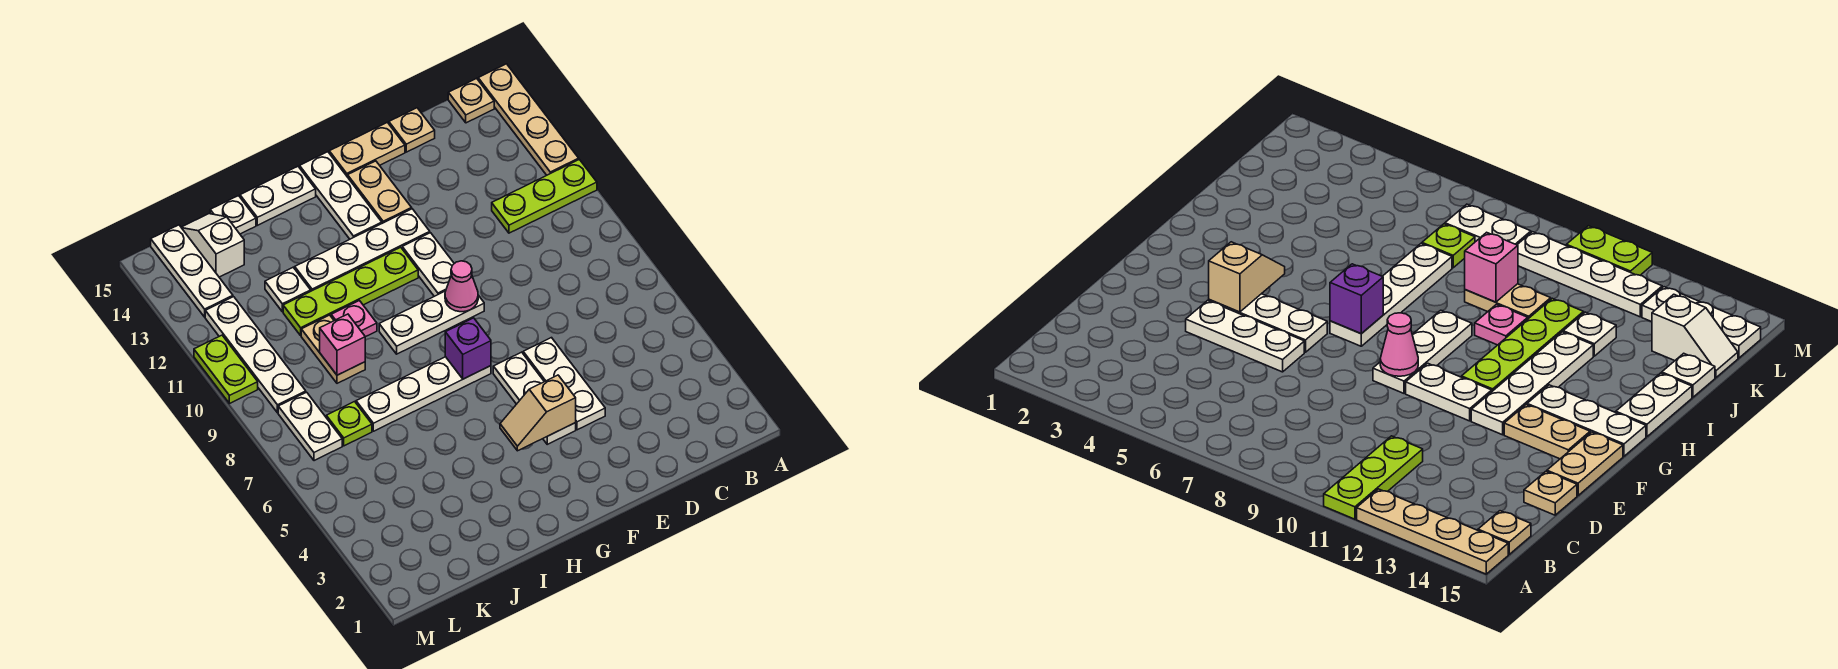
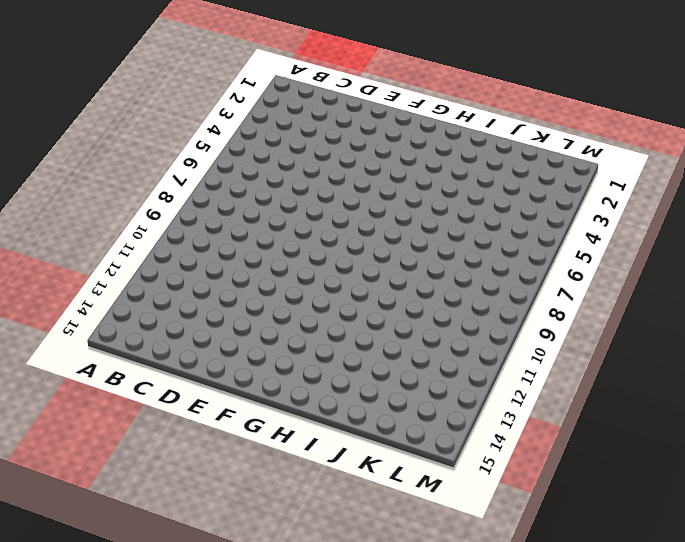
none -> lime 1x3 plate [492,160,597,233]
none -> tan 1x4 plate [478,64,579,175]
none -> tan 1x1 plate [448,78,494,123]

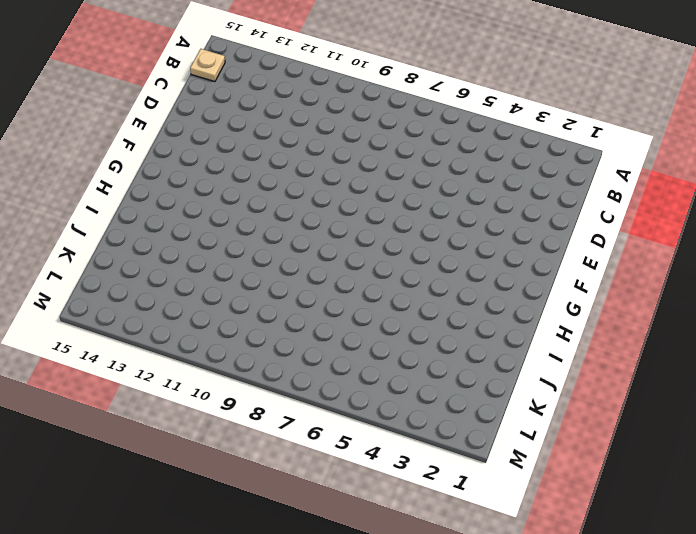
none -> lime 1x3 plate [492,160,597,233]
none -> tan 1x4 plate [478,64,579,175]
none -> tan 1x1 plate [389,108,435,152]

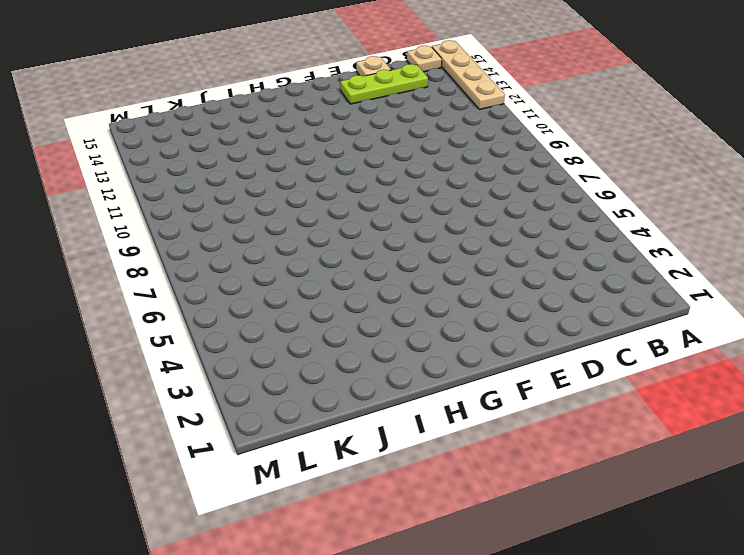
lime 1x3 plate [340,64,428,104] -> lime 1x3 plate moved to [492,160,597,233]
none -> white 1x3 plate [523,338,605,430]
none -> tan 1x2 plate [329,122,405,177]
none -> white 1x3 plate [493,352,576,444]

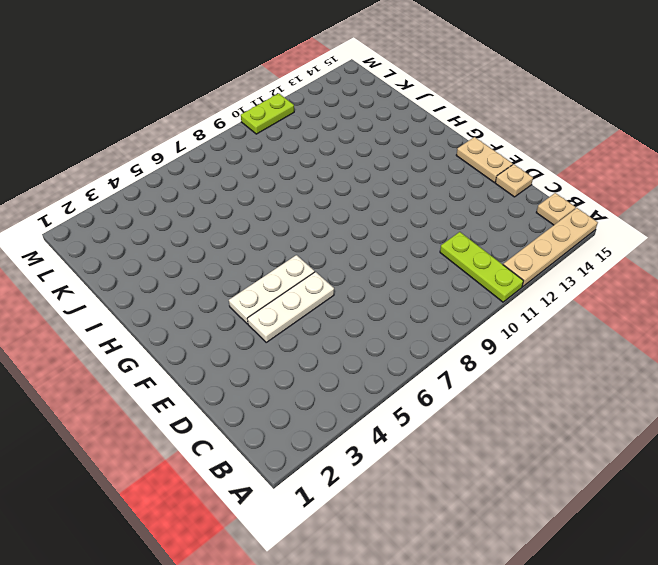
none -> white 1x3 plate [379,291,484,354]
none -> white 1x2 plate [402,233,454,296]
none -> white 1x4 plate [295,209,430,291]

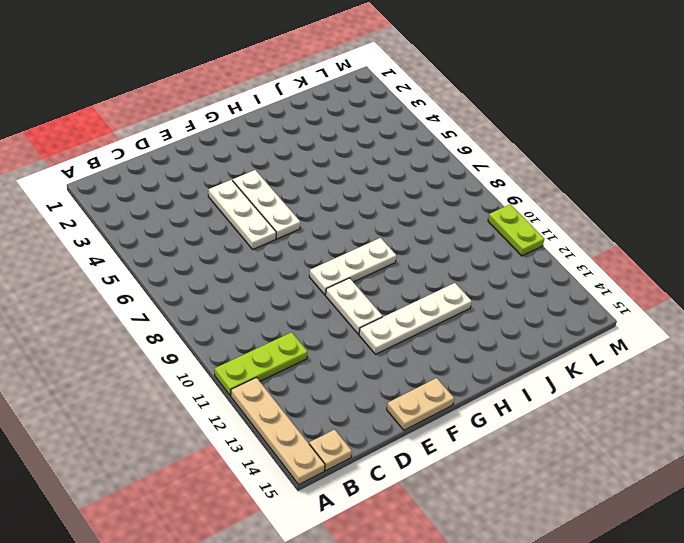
none -> tan 1x1 plate [389,108,435,152]
none -> tan 1x2 plate [348,161,412,223]
none -> white 1x4 plate [356,357,491,431]

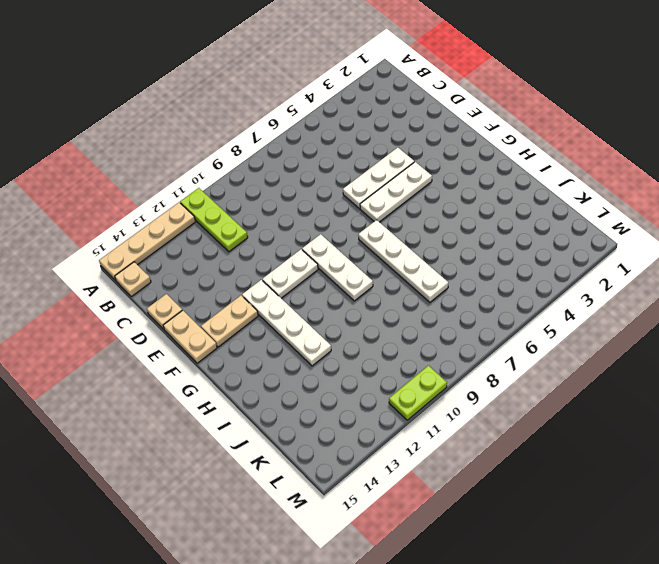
none -> lime 1x4 plate [283,247,418,335]
none -> white 1x3 plate [300,152,382,239]
none -> white 1x2 plate [240,167,316,225]

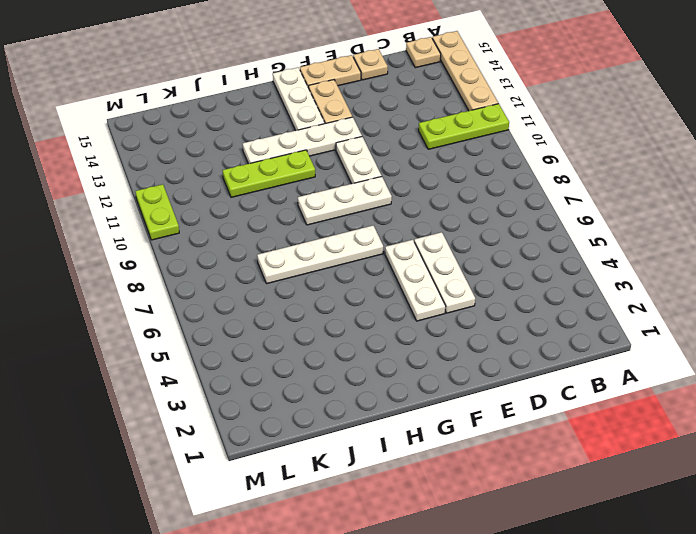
lime 1x3 plate [223,150,315,197] -> lime 1x4 plate [283,247,418,335]
none -> white 1x2 plate [240,167,316,225]
none -> pink 1x1 plate [331,301,377,337]
none -> tan 1x2 plate [301,315,365,383]

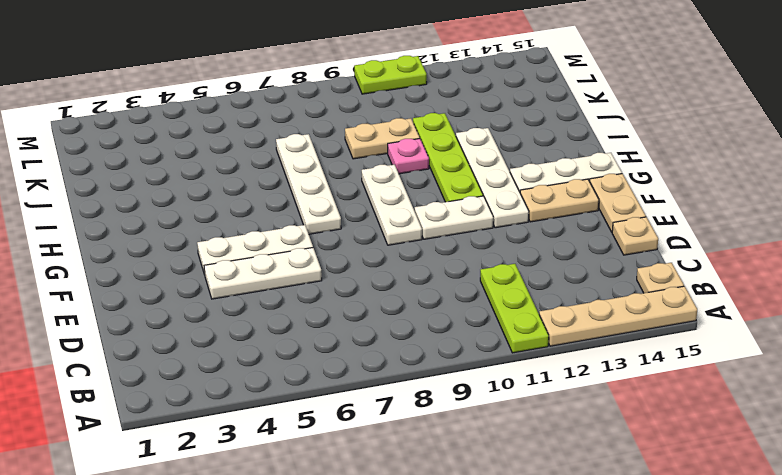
none -> white 1x2 plate [240,167,316,225]
none -> white 1x1 plate [265,268,311,312]
none -> white 1x1 plate [210,196,256,234]

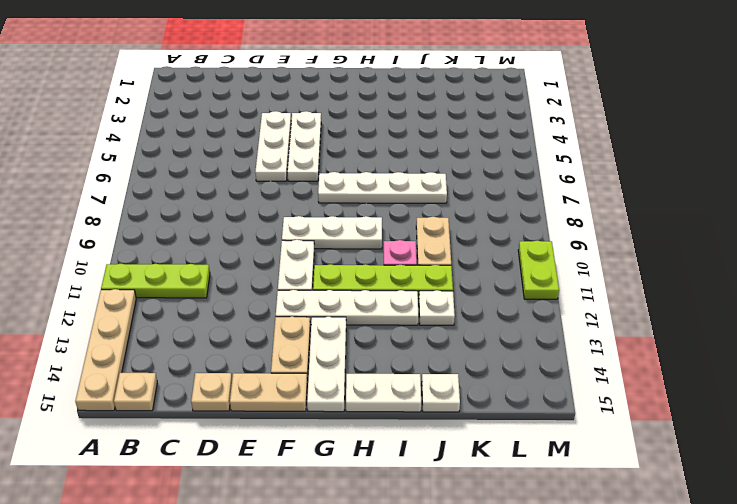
none -> lime 1x1 plate [326,402,372,446]
none -> white 1x2 slope [181,214,244,277]
none -> white 1x2 plate [278,392,342,461]

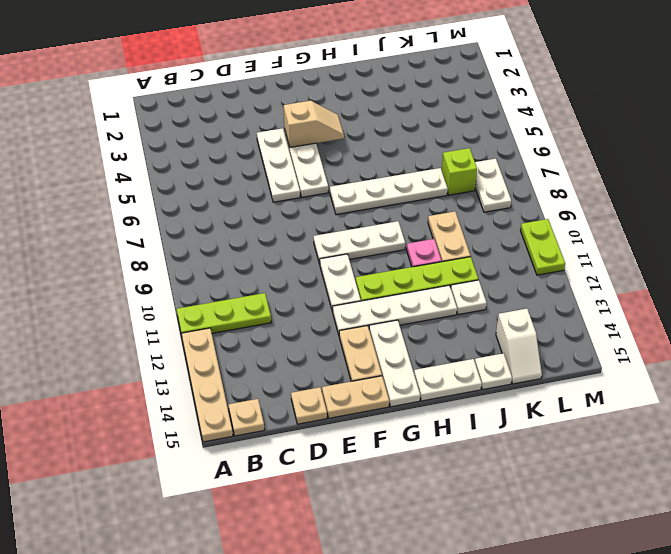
lime 1x1 brick [442,148,477,195] -> lime 1x1 plate [326,402,372,446]
none -> white 1x4 plate [205,297,306,413]
none -> white 1x3 plate [151,225,233,317]
none -> pink 1x1 cone [445,261,478,312]

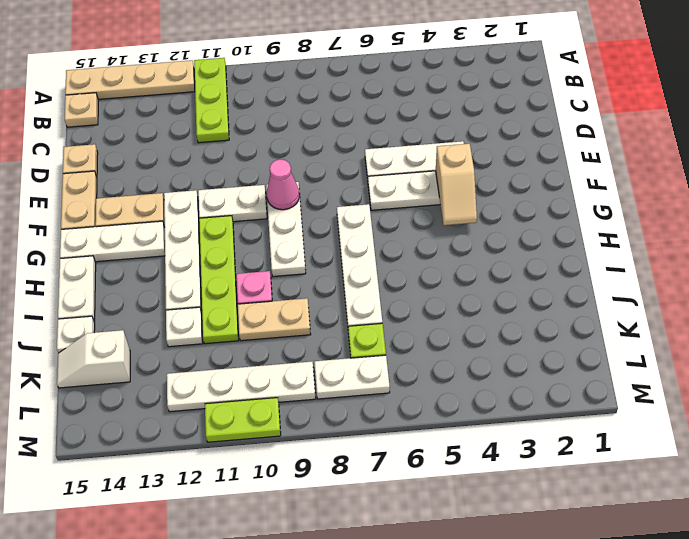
none -> white 1x3 plate [151,225,233,317]
none -> purple 1x1 brick [445,318,491,379]
none -> pink 1x1 brick [320,314,365,375]

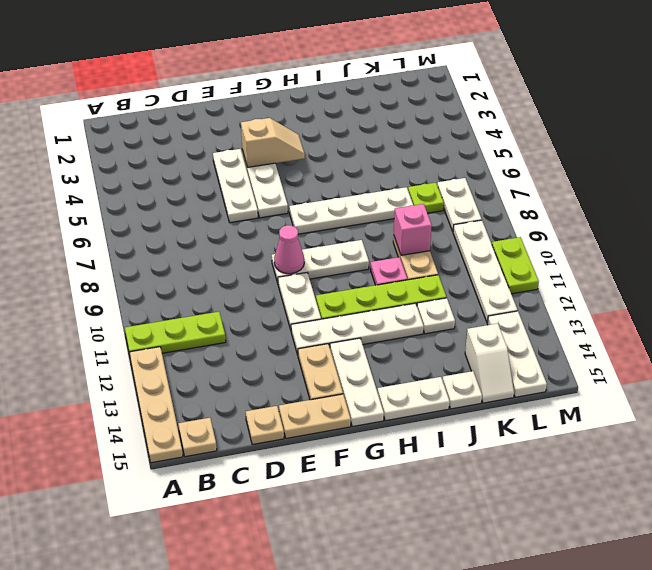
none -> purple 1x1 brick [445,318,491,379]

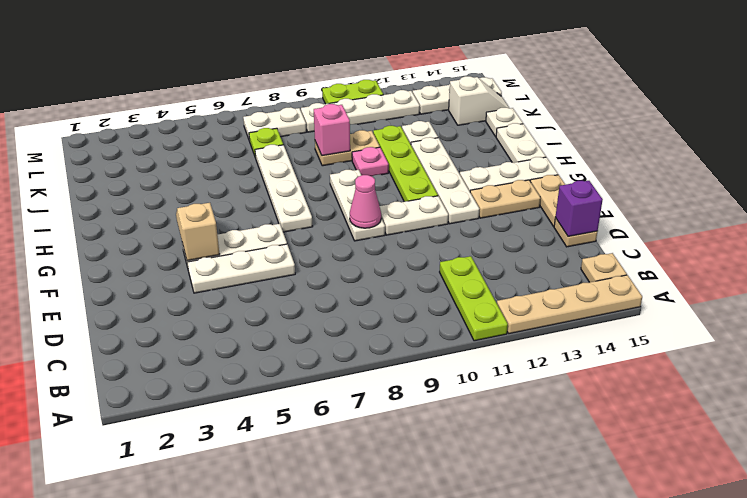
purple 1x1 brick [556,181,603,237] -> purple 1x1 brick moved to [445,318,491,379]

